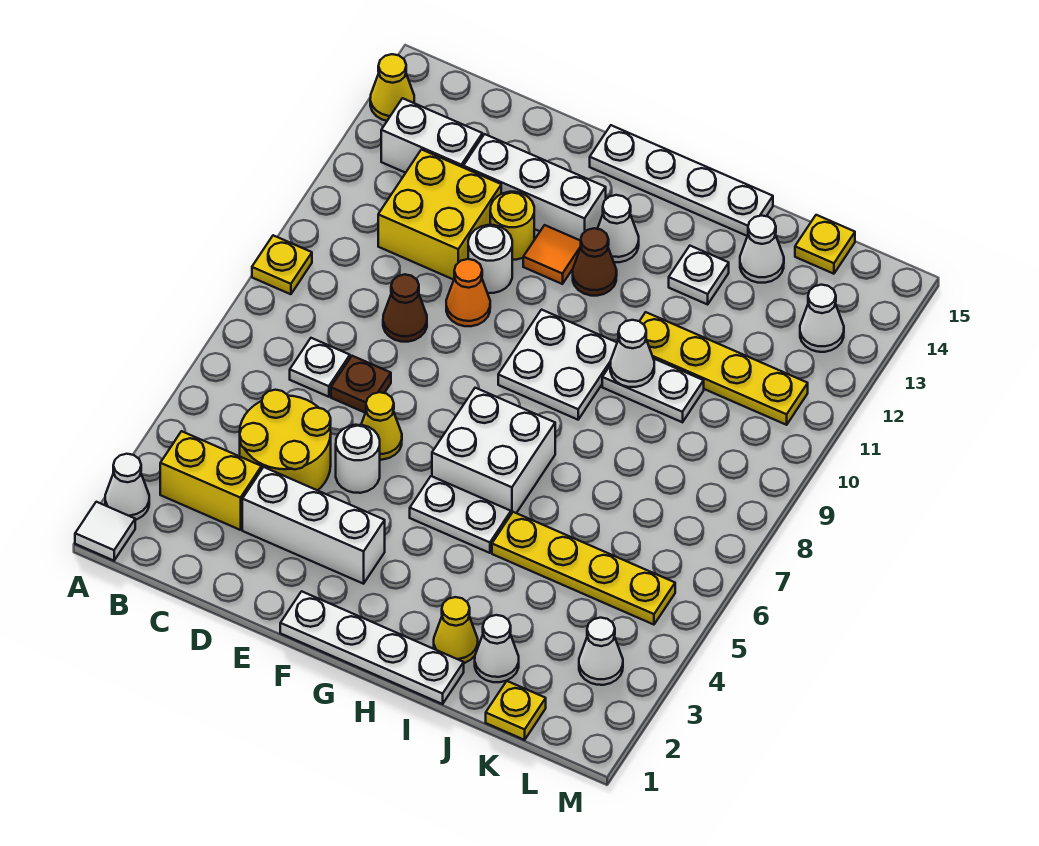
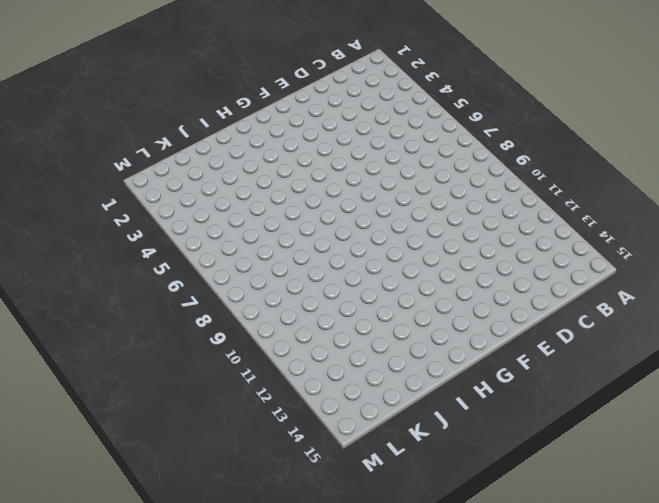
none -> white 1x1 tile [75,502,135,561]
none -> white 1x1 cone [105,454,149,520]
none -> yellow 1x1 plate [252,235,312,294]
none -> yellow 1x1 cone [370,54,414,121]

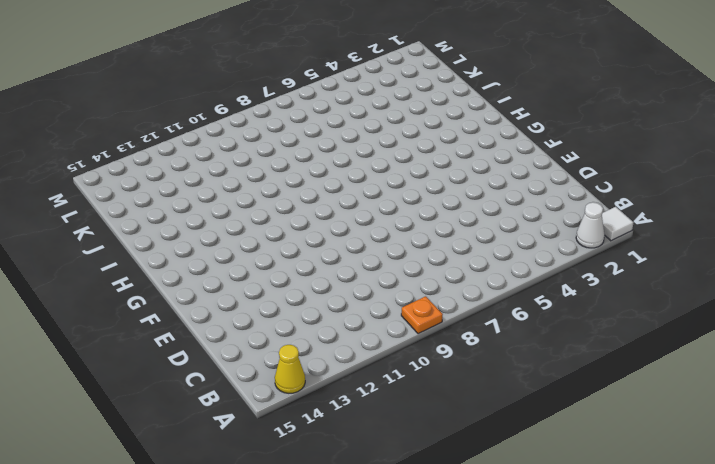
orange 1x1 plate [401,296,443,334] -> yellow 1x1 plate [252,235,312,294]
none -> yellow 1x2 brick [160,431,262,530]
none -> white 1x2 brick [381,98,482,173]
none -> yellow 2x2 round brick [240,390,331,490]
none -> white 1x1 plate [290,338,350,397]

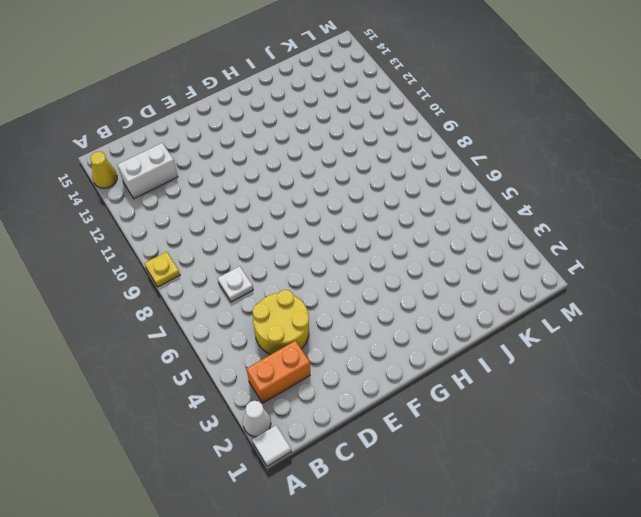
orange 1x2 brick [247,341,310,403] -> yellow 1x2 brick [160,431,262,530]
none -> yellow 2x2 brick [378,150,501,280]
none -> white 1x3 brick [242,467,385,584]
none -> brown 1x1 plate [331,356,391,413]
none -> brown 1x1 cone [383,274,427,342]

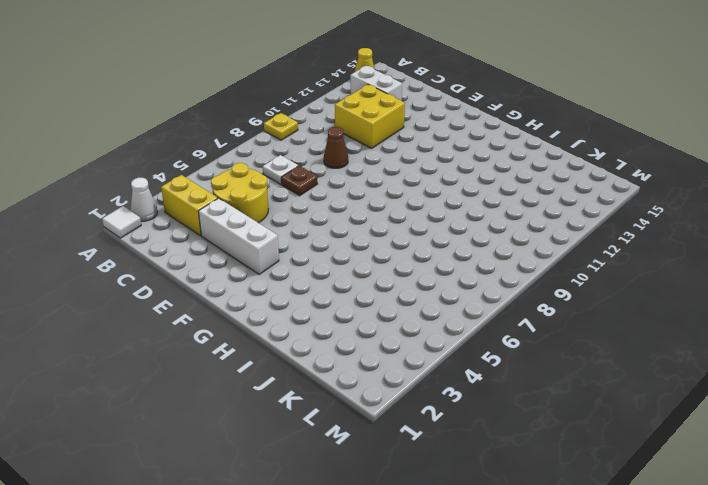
none -> white 1x3 brick [463,134,606,241]
none -> white 1x1 round brick [336,425,380,493]
none -> yellow 1x1 cone [361,392,402,460]
none -> orange 1x1 cone [446,259,490,326]

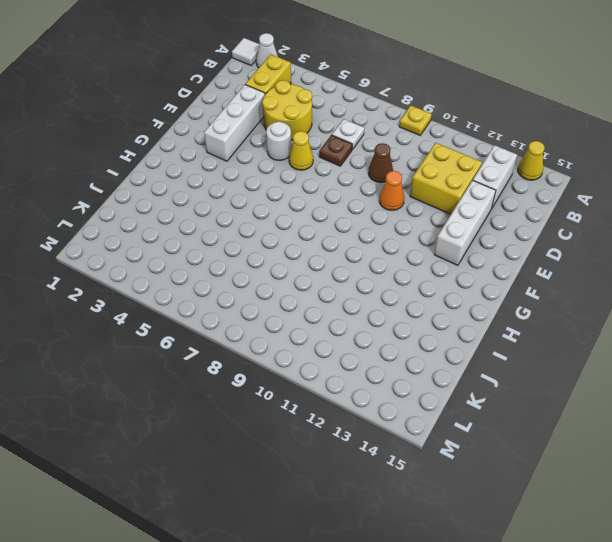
none -> white 1x1 round brick [468,225,512,293]
none -> yellow 1x1 round brick [490,192,534,260]
none -> white 1x4 plate [280,591,464,704]
none -> orange 1x1 tile [523,225,581,284]

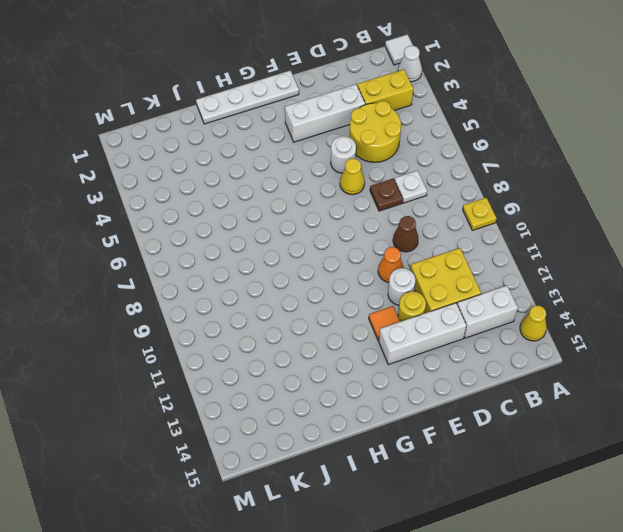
none -> white 1x4 plate [590,125,773,236]
none -> white 1x2 plate [410,476,511,553]
none -> white 2x2 brick [432,388,555,514]
none -> white 2x2 plate [498,310,617,420]

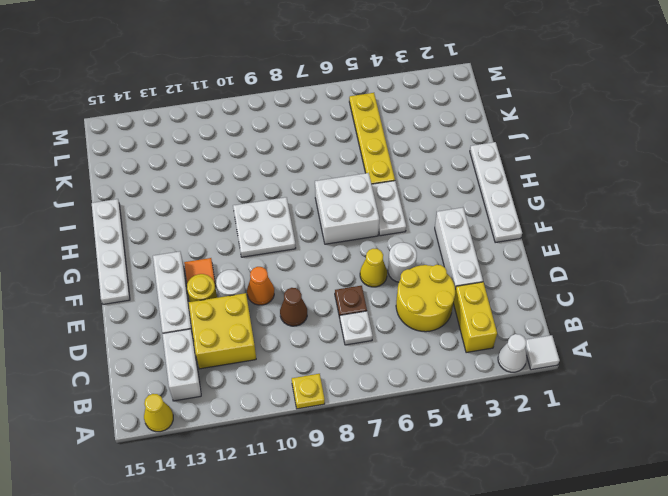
none -> brown 1x1 cone [573,228,617,296]
none -> white 1x1 cone [598,195,639,262]
none -> yellow 1x1 cone [434,597,478,663]
none -> white 1x2 plate [602,358,704,422]

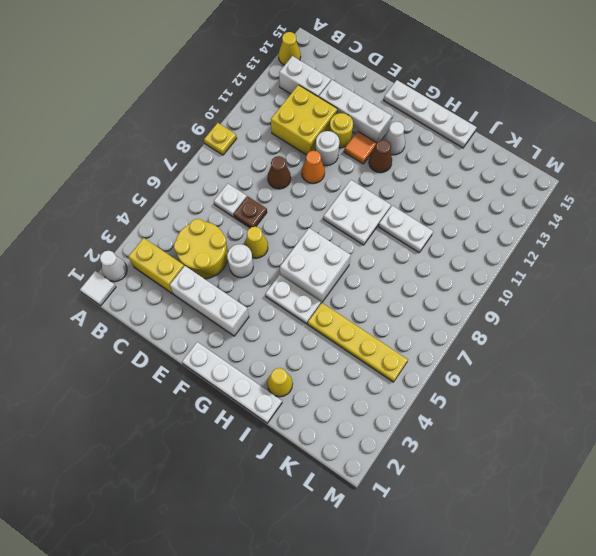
none -> yellow 1x4 plate [640,312,808,425]
none -> white 1x1 plate [669,246,729,304]
none -> white 1x1 cone [475,615,519,682]
none -> white 1x1 cone [740,216,784,283]

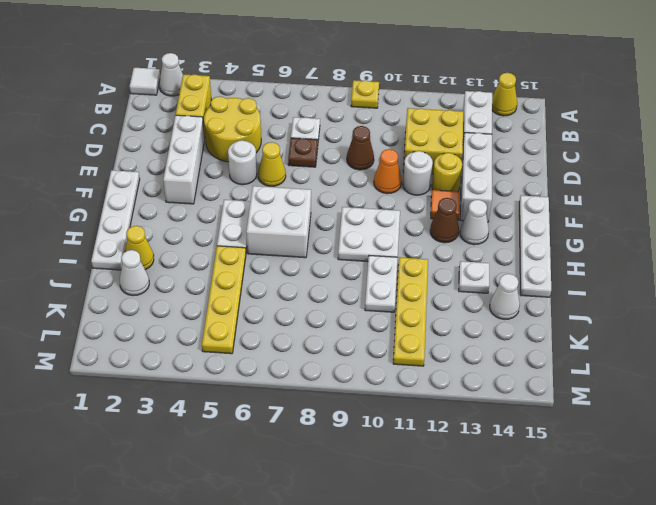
none -> yellow 1x1 plate [486,681,546,740]
none -> yellow 1x1 plate [795,215,855,274]
none -> white 1x1 cone [579,618,623,685]
none -> white 1x1 cone [800,285,844,352]

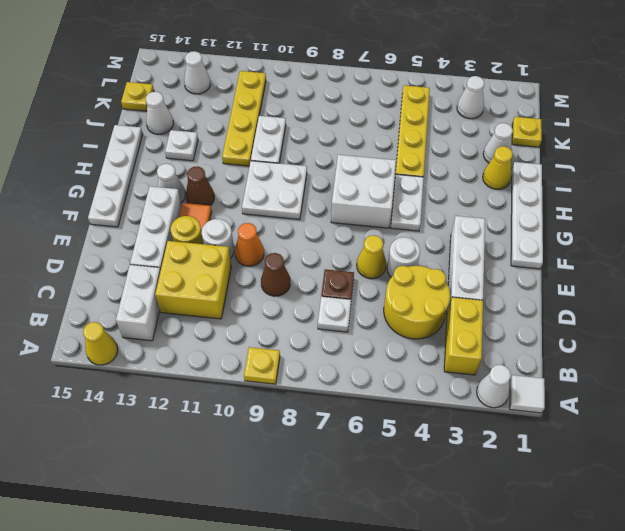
none -> white 1x1 cone [610,320,654,387]

